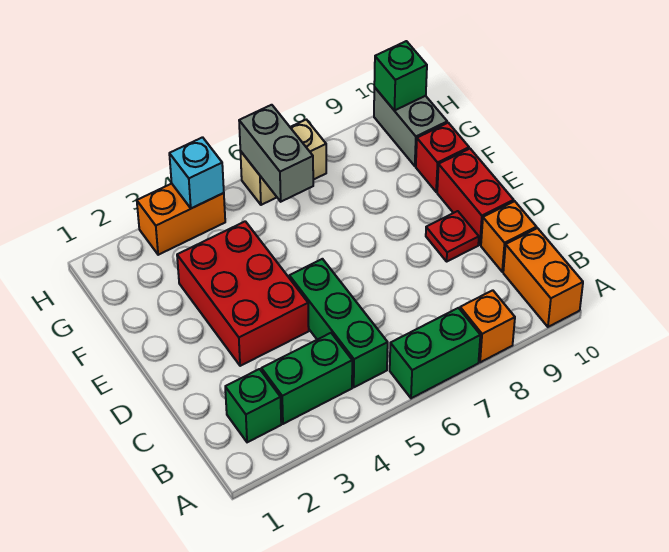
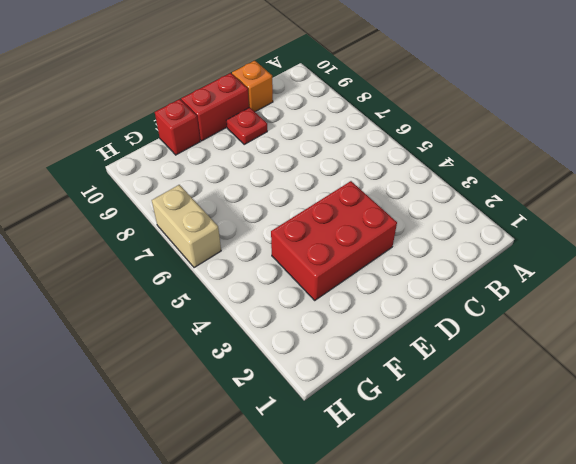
none -> green 1x2 brick [390,308,480,398]
none -> orange 1x1 brick [460,290,515,362]
none -> orange 1x2 brick [503,228,583,327]

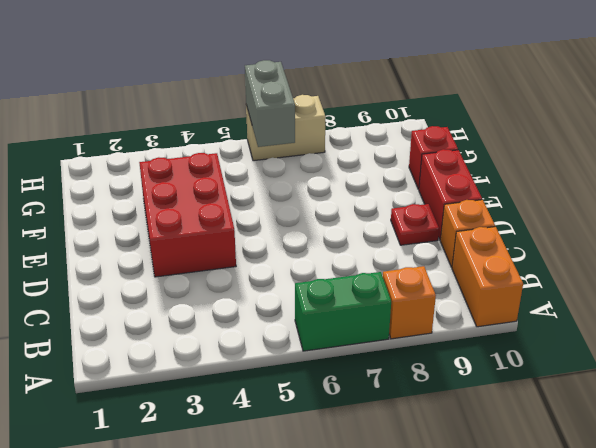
none -> green 1x1 brick [225,369,281,442]
none -> green 1x2 brick [261,333,352,424]
none -> green 1x3 brick [289,259,388,387]

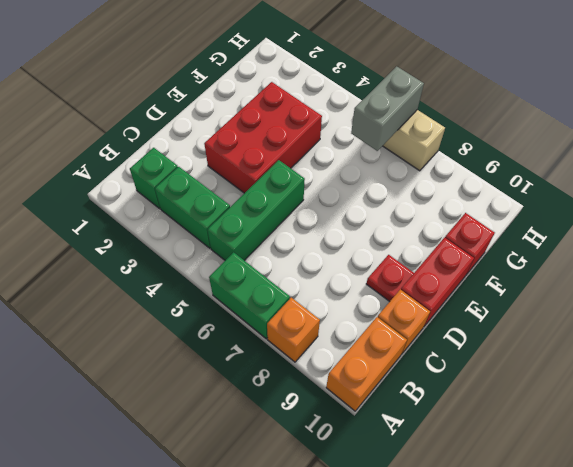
none -> grey 1x2 brick [374,87,447,166]
none -> orange 1x2 brick [137,184,225,255]
none -> cyan 1x1 brick [169,137,224,208]

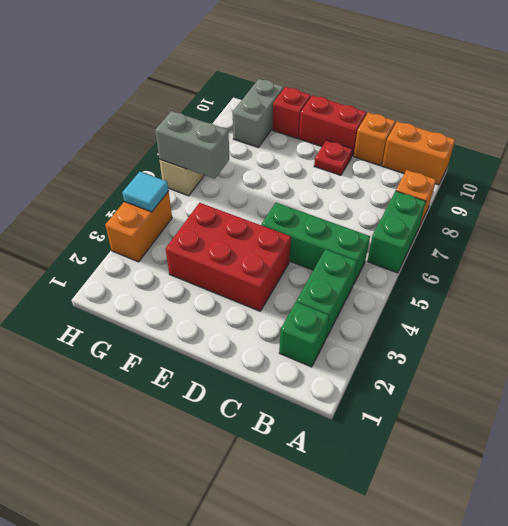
grey 1x2 brick [233,79,284,147] -> grey 1x2 brick turned to [374,87,447,166]
cyan 1x1 tile [122,172,169,212] -> cyan 1x1 brick [169,137,224,208]
none -> green 1x1 brick [374,41,427,111]

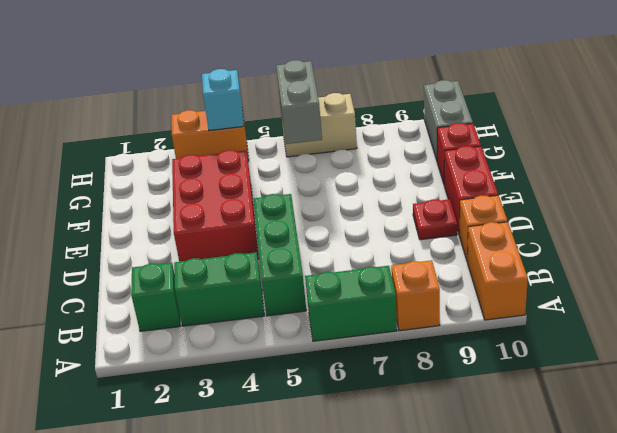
none -> green 1x1 brick [374,41,427,111]

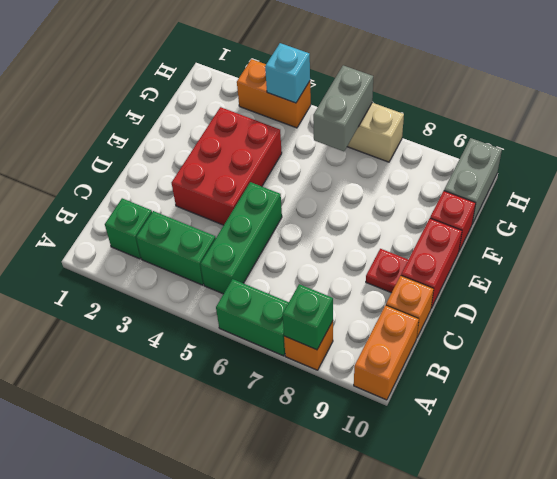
green 1x1 brick [283,284,333,350] -> green 1x1 brick moved to [374,41,427,111]

